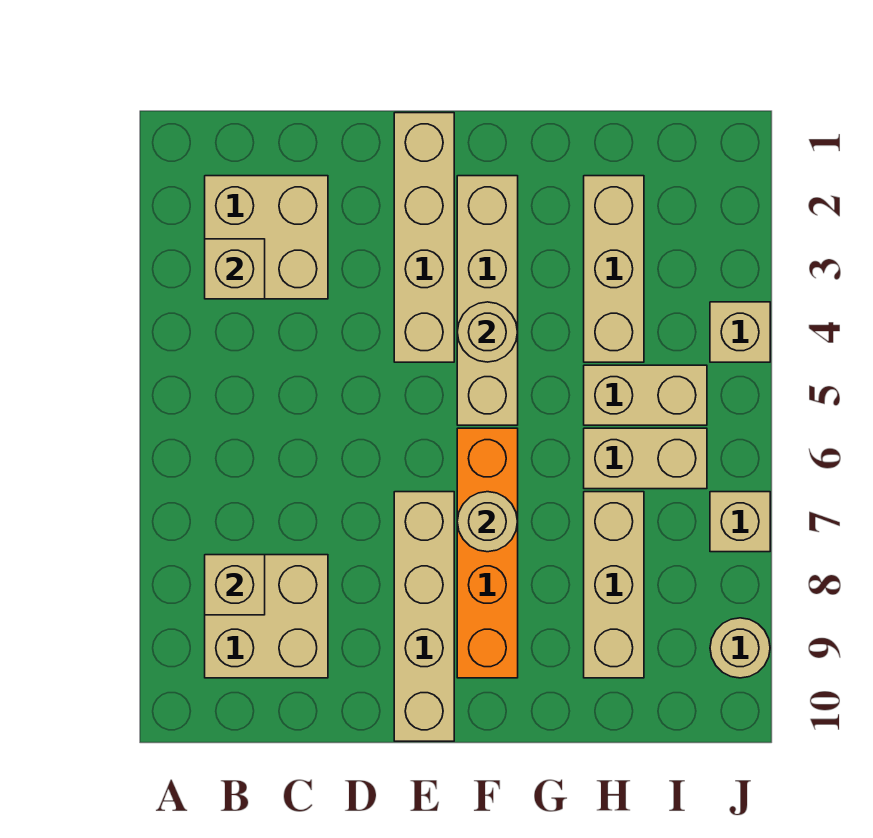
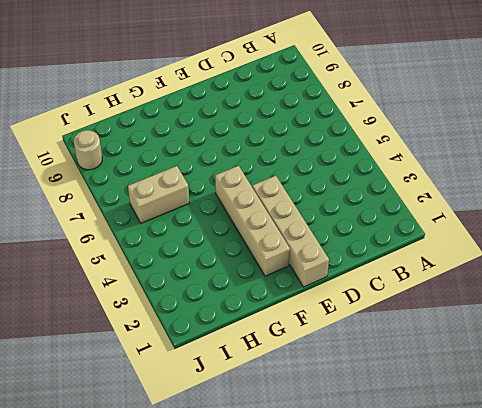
none -> tan 2x2 brick [205,176,328,299]
none -> tan 2x2 brick [205,555,328,678]
none -> tan 1x4 brick [394,492,454,741]

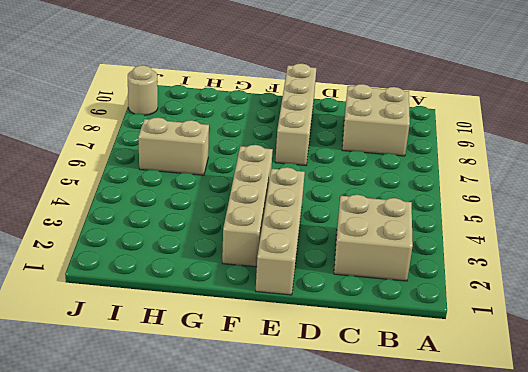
none -> orange 1x4 brick [457,428,518,678]
none -> tan 1x3 brick [584,176,644,362]
none -> tan 1x2 brick [584,365,707,425]

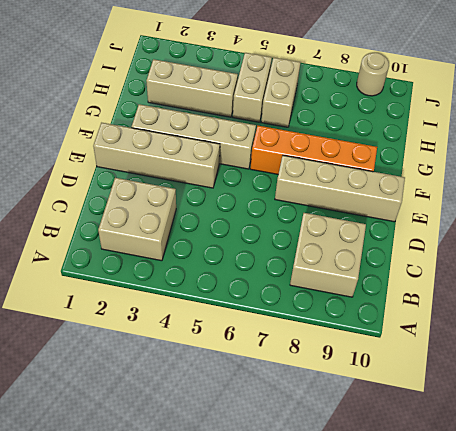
none -> tan 1x3 brick [584,492,644,678]
none -> tan 1x1 brick [710,302,770,362]
none -> tan 1x1 brick [710,492,770,552]

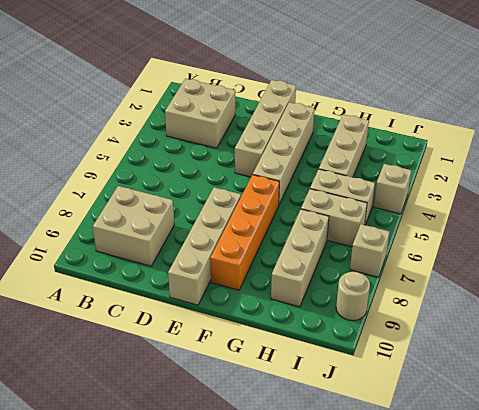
none -> tan 1x1 brick [205,239,265,299]
none -> tan 1x1 brick [205,555,265,615]
none -> tan 1x1 round brick [457,302,518,362]

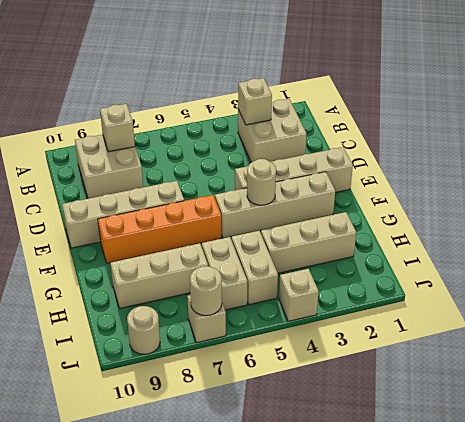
tan 1x1 round brick [190,266,222,316] -> tan 1x1 round brick moved to [457,492,517,552]

